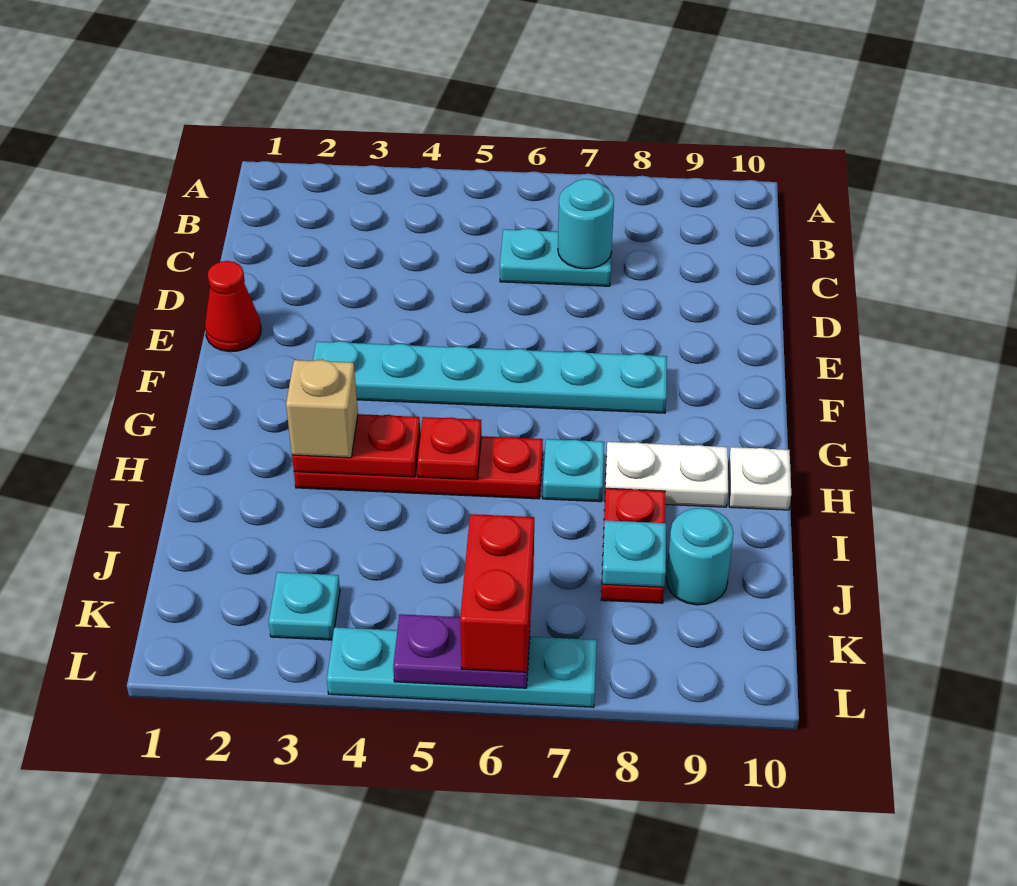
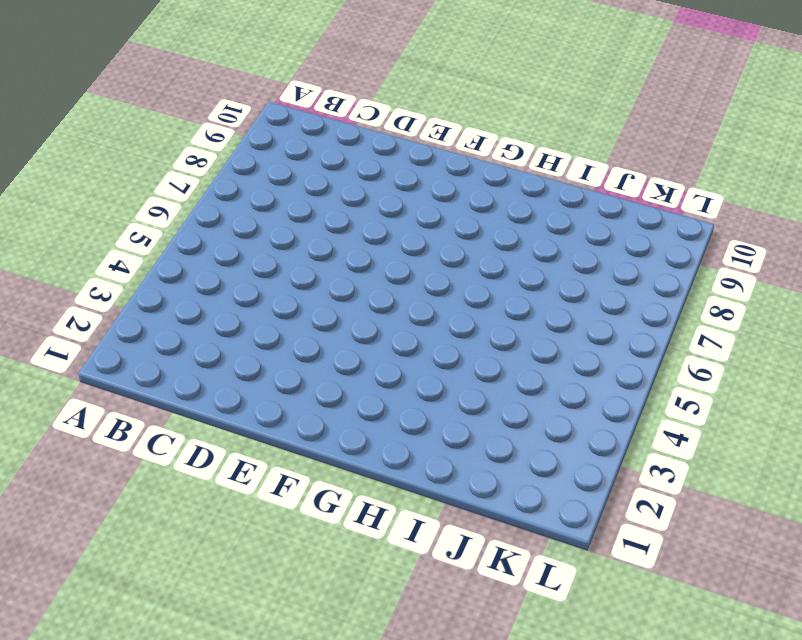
none -> cyan 1x2 plate [500,228,612,286]
none -> red 1x1 cone [205,261,261,352]
none -> cyan 1x6 plate [313,341,667,413]

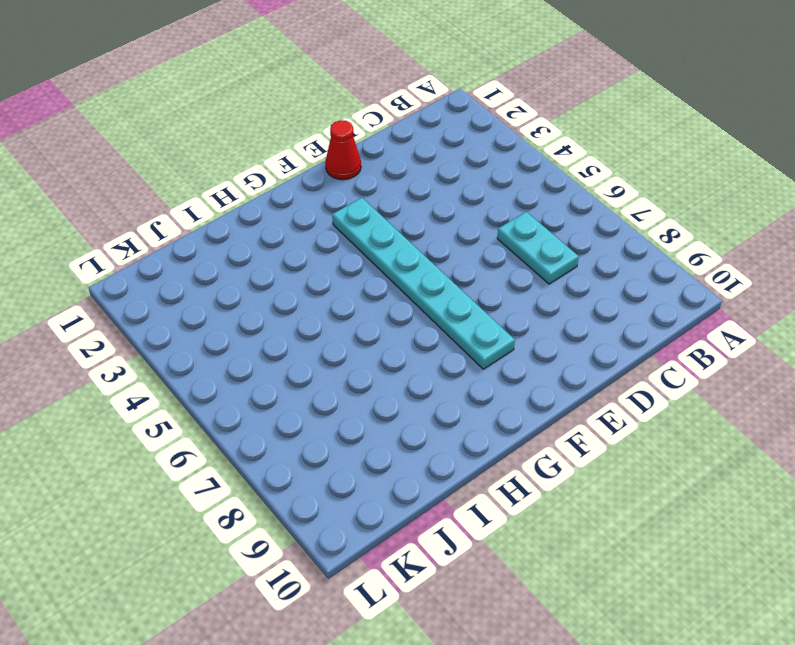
none -> red 1x4 plate [294,436,543,499]
none -> cyan 1x1 plate [543,439,604,502]
none -> white 1x2 plate [605,442,728,507]

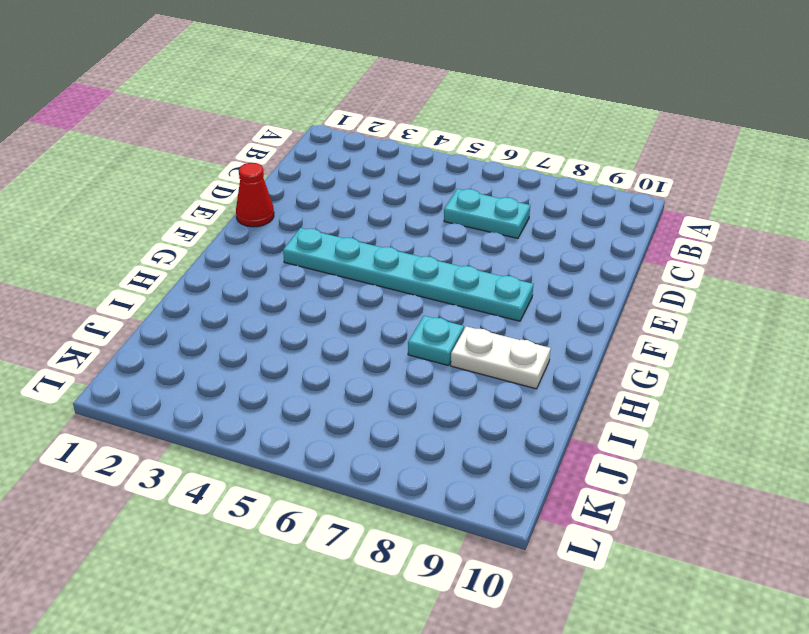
none -> red 1x4 plate [294,436,543,499]
none -> white 1x1 plate [729,447,791,510]
none -> red 1x2 plate [601,488,665,603]

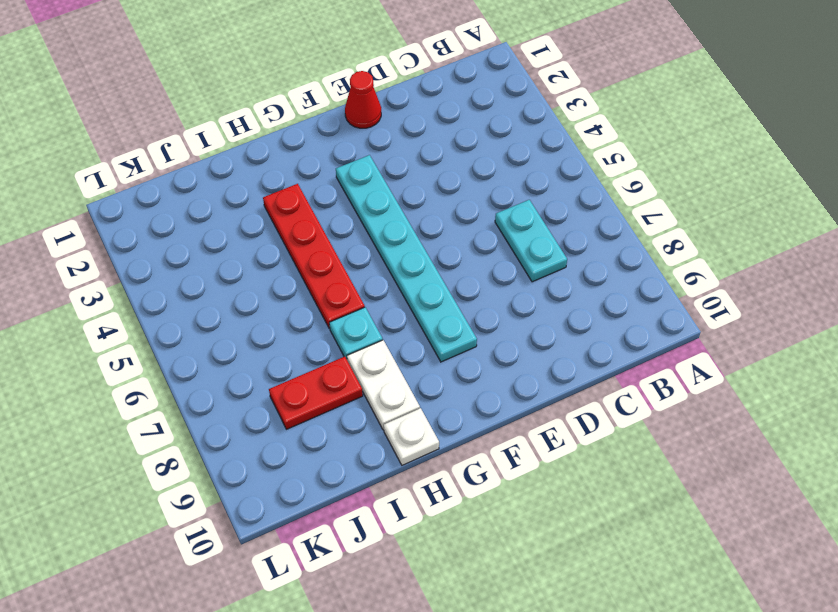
none -> cyan 1x1 round brick [666,508,734,605]
none -> cyan 1x1 plate [269,572,340,640]
none -> cyan 1x4 plate [327,627,597,707]

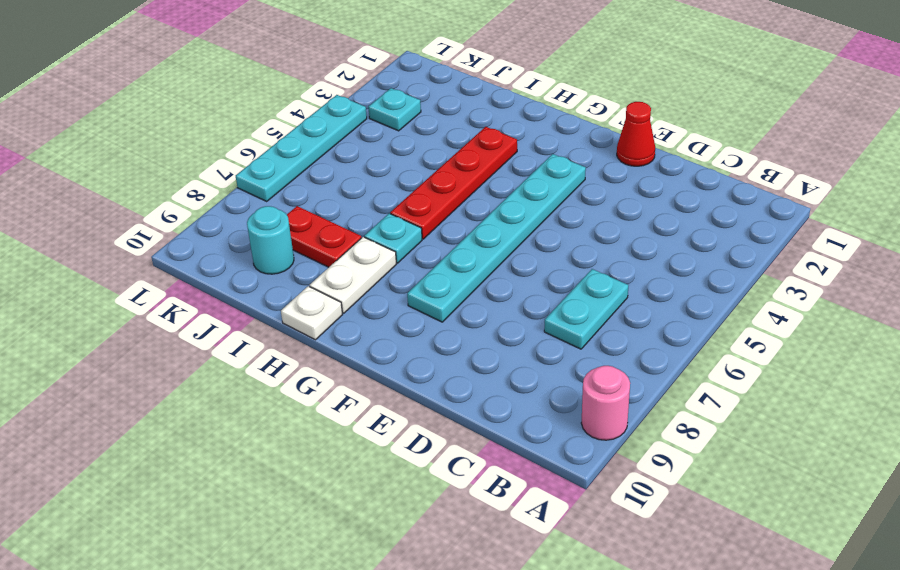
pink 1x1 round brick [581,366,630,440] -> none
none -> cyan 1x1 round brick [558,179,614,269]
none -> red 1x2 plate [292,414,420,477]
none -> red 1x1 plate [417,417,482,480]

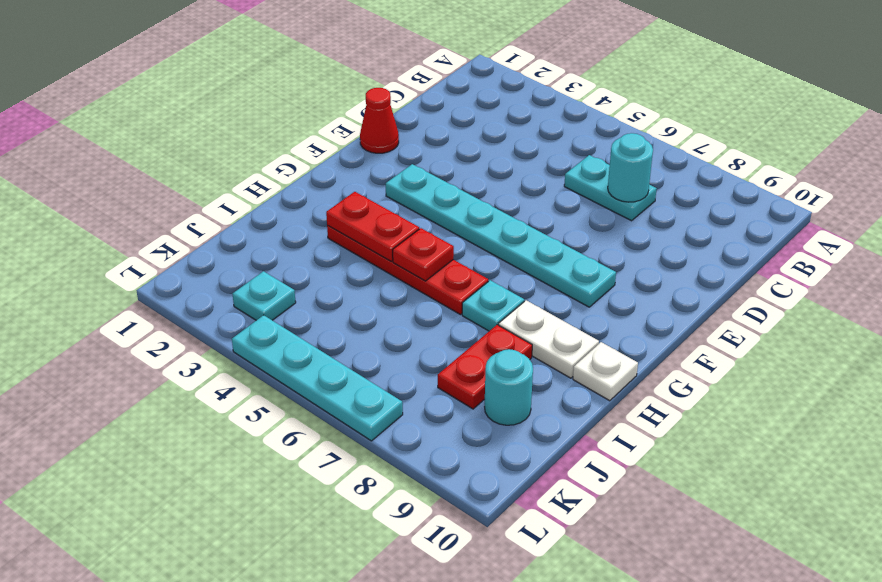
none -> cyan 1x1 plate [602,520,666,587]
none -> purple 1x2 plate [393,614,530,688]
none -> tan 1x1 brick [286,360,358,458]

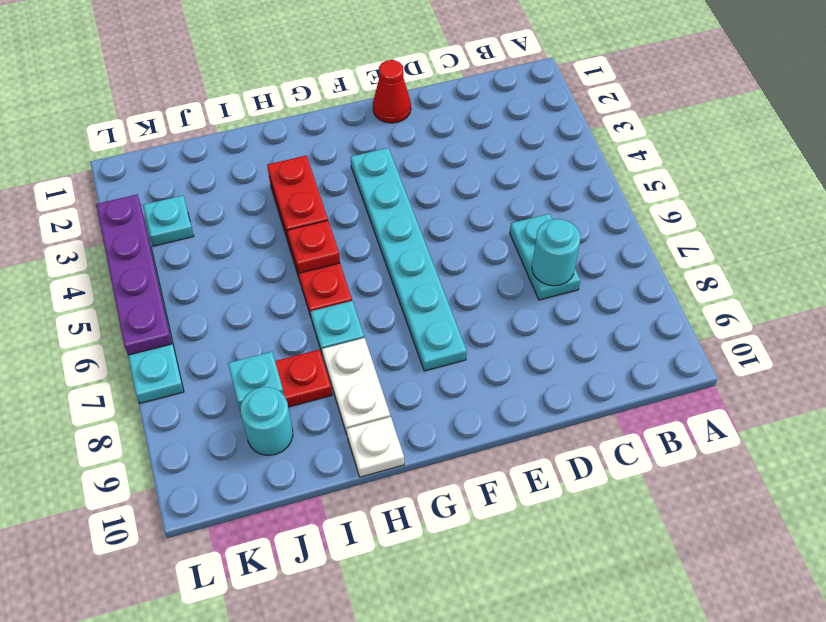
purple 1x4 plate [96,195,172,355] -> purple 1x2 plate [393,614,530,688]
none -> tan 1x1 brick [286,360,358,458]
none -> red 1x2 brick [460,514,534,672]

